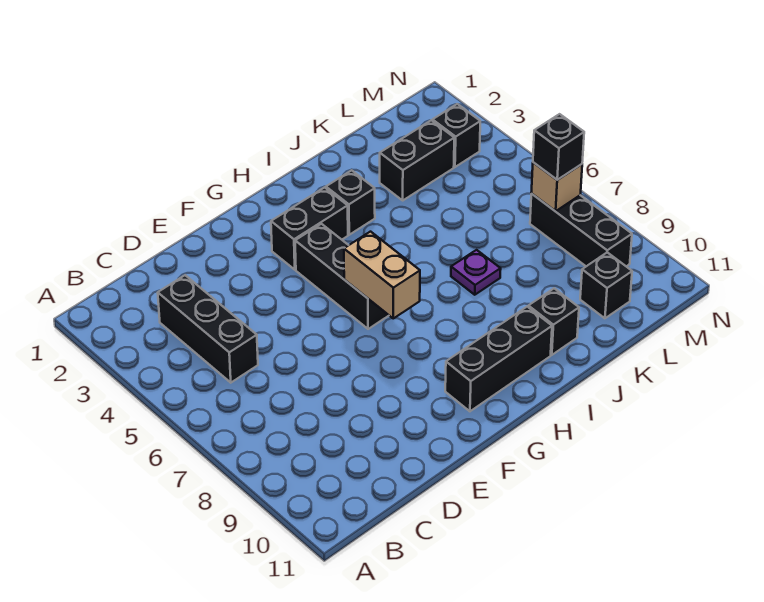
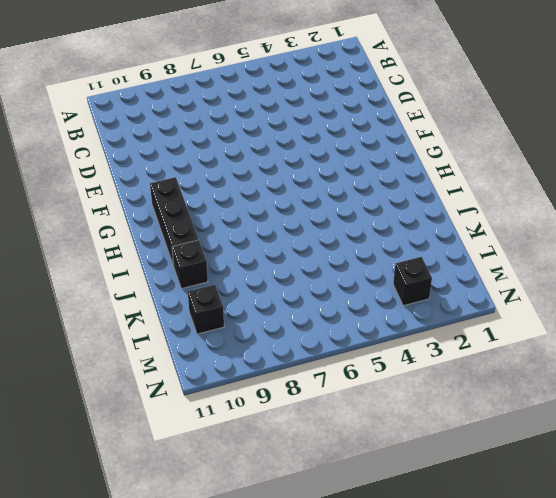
none -> black 1x3 brick [158,275,258,383]
none -> black 1x2 brick [271,187,348,270]
none -> black 1x3 brick [295,224,389,329]

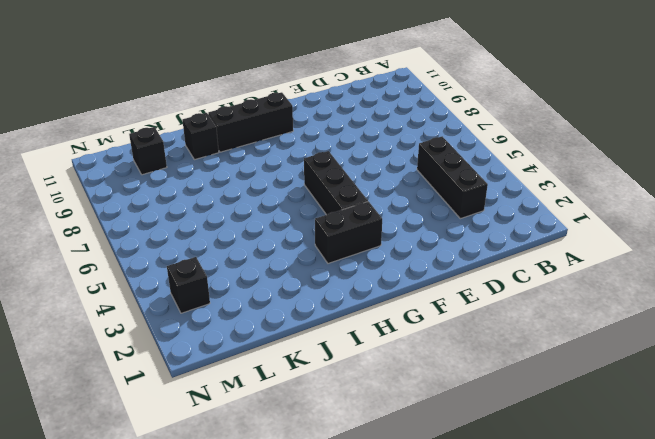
none -> black 1x1 brick [326,170,375,235]
none -> purple 1x1 plate [451,250,501,295]
none -> black 1x2 brick [380,120,454,200]

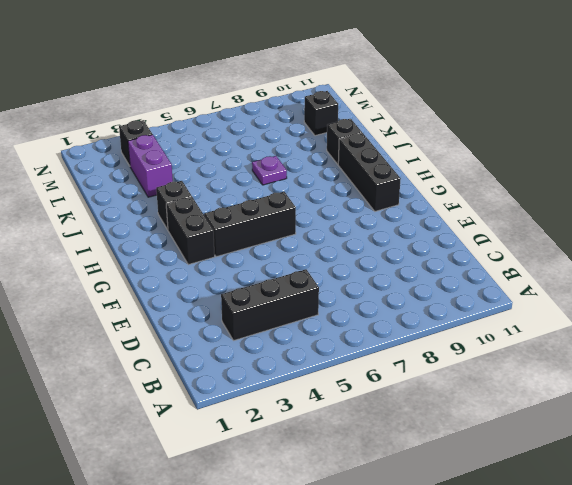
purple 1x2 brick [128,135,173,197] -> black 1x2 brick [380,120,454,200]
none -> black 1x3 brick [530,194,632,266]
none -> tan 1x2 brick [344,232,420,318]
none -> tan 1x1 brick [531,162,582,211]

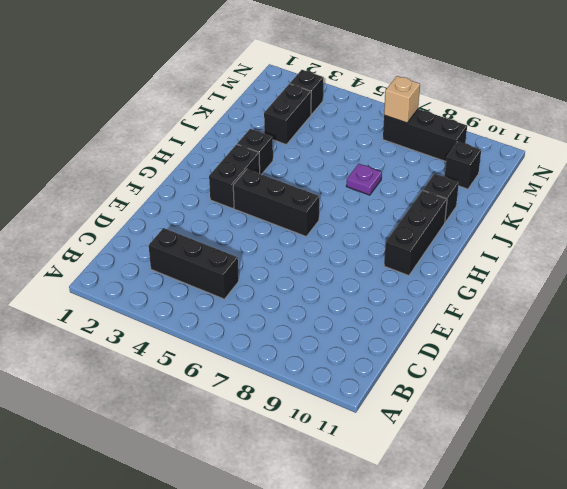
none -> tan 1x2 brick [344,232,420,318]
none -> black 1x1 brick [533,114,584,180]

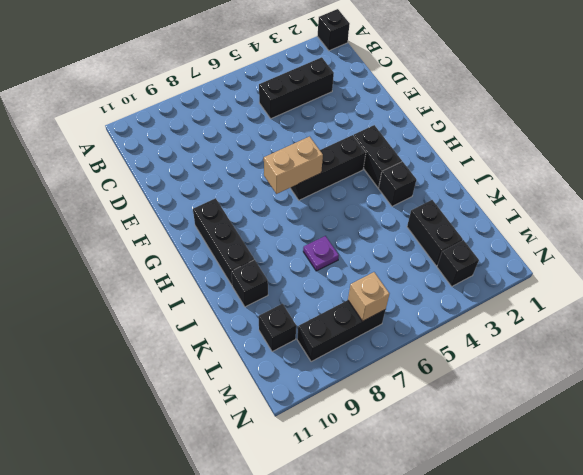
black 1x1 brick [317,9,350,51] -> black 1x1 brick moved to [533,114,584,180]

